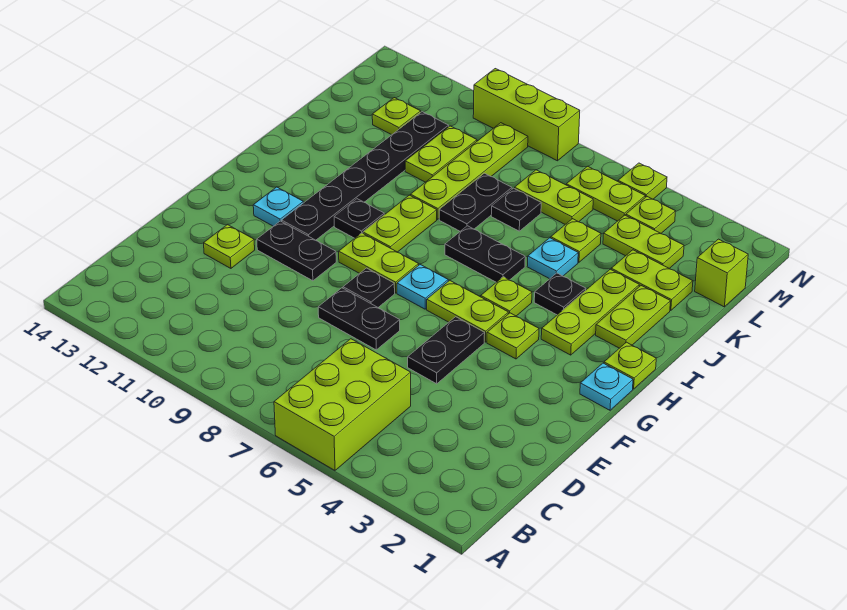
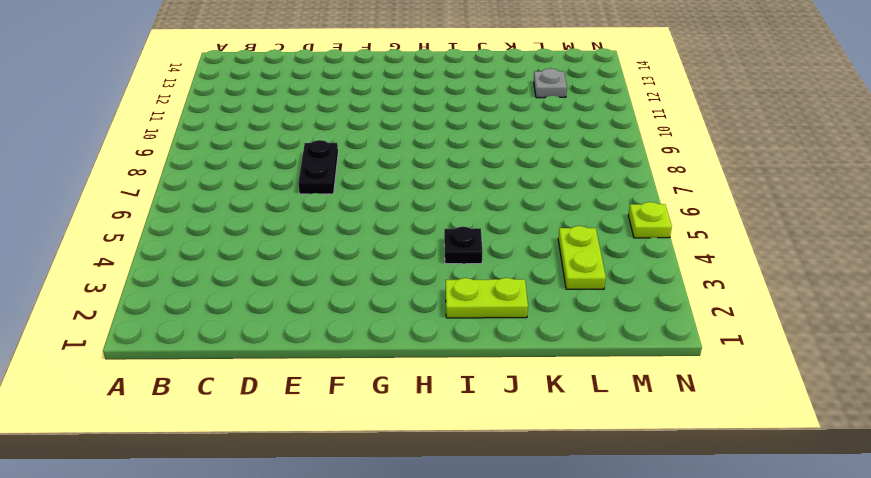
grey 1x1 plate [534,68,567,98] -> lime 1x1 plate [372,98,421,135]
none -> lime 2x3 brick [274,339,411,470]
none -> black 1x2 plate [408,317,485,384]
none -> lime 1x1 plate [204,225,255,268]
none -> black 1x1 plate [343,268,395,307]

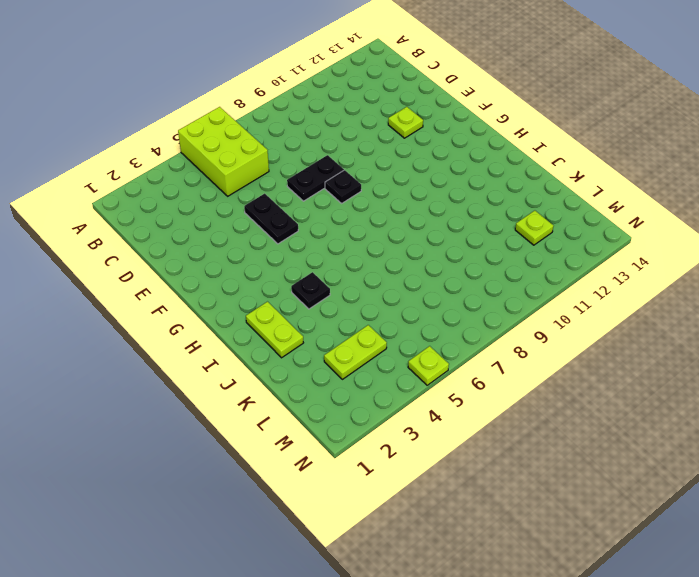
none -> black 1x2 plate [257,221,336,281]
none -> cyan 1x1 plate [580,363,633,410]
none -> lime 1x1 plate [487,313,539,359]
none -> lime 1x2 plate [427,280,508,342]

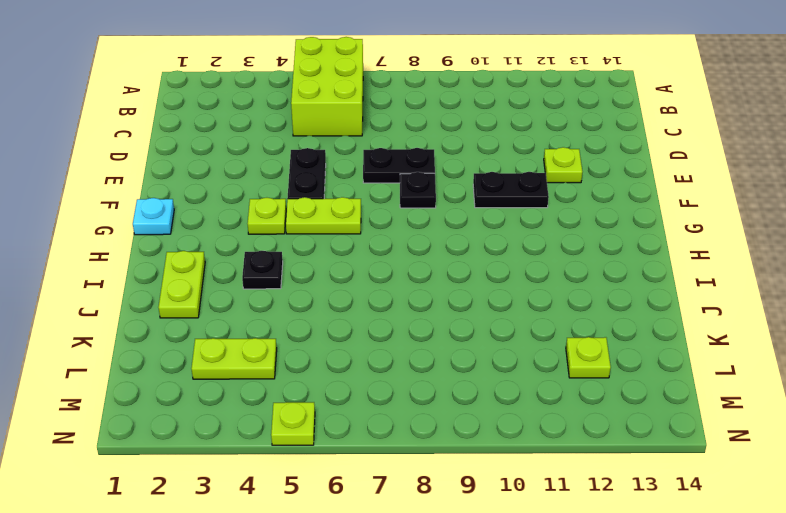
none -> cyan 1x1 plate [397,265,448,309]
none -> lime 1x2 plate [339,233,419,293]
none -> black 1x6 plate [282,112,449,240]
none -> cyan 1x1 plate [253,187,303,226]

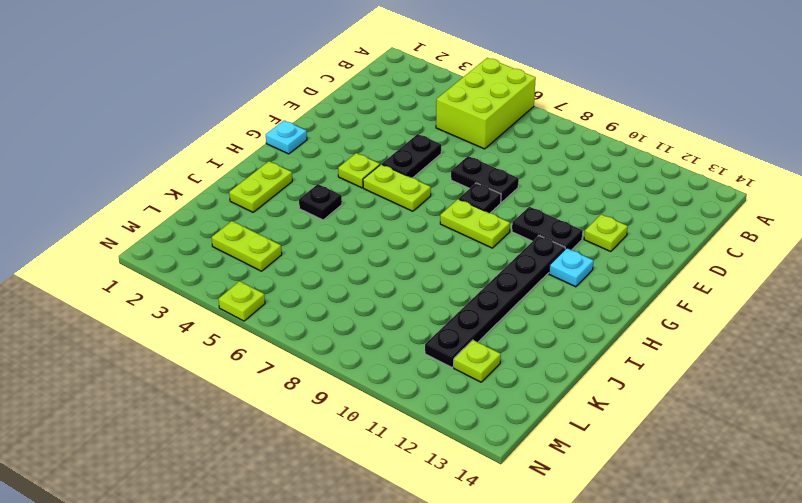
none -> cyan 1x1 plate [397,265,448,309]
none -> lime 1x1 plate [604,342,656,389]
none -> lime 1x3 plate [541,269,639,355]
none -> lime 1x1 plate [481,277,532,316]

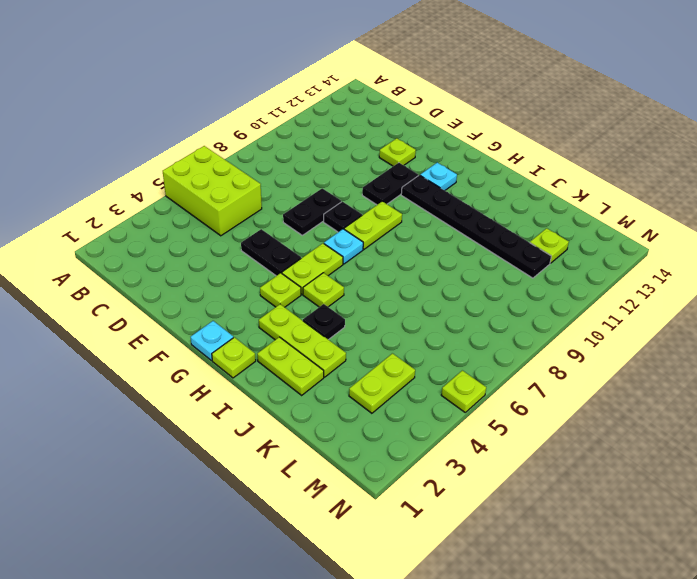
none -> lime 1x2 plate [363,195,437,252]
none -> black 1x1 plate [334,199,384,238]
none -> black 1x2 plate [445,226,525,282]
none -> cyan 1x1 plate [527,238,578,279]

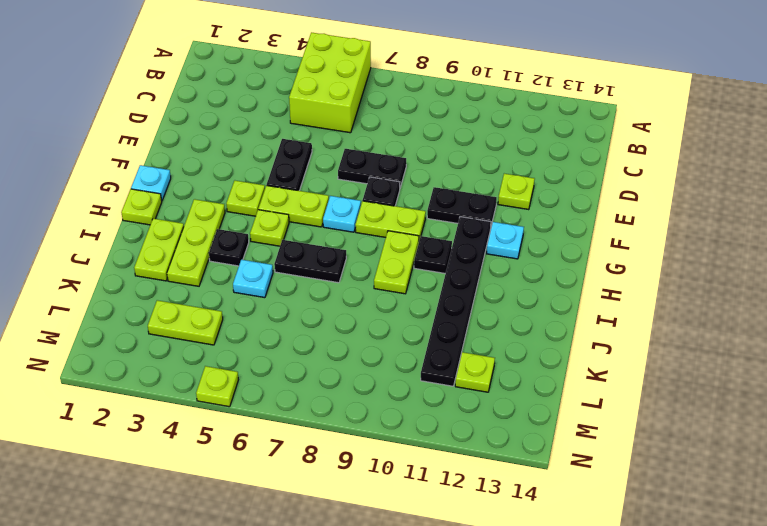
none -> black 1x2 plate [439,173,512,231]
none -> lime 1x4 plate [410,123,528,219]
none -> lime 1x2 plate [611,250,693,311]
none -> lime 1x1 plate [551,219,601,262]

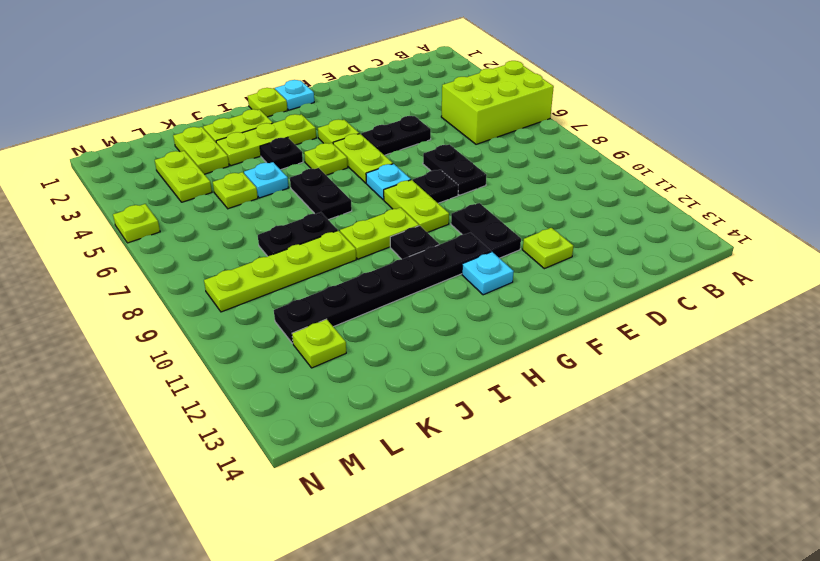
none -> black 1x1 plate [491,188,541,231]
none -> lime 1x2 plate [405,126,477,182]
none -> lime 1x1 brick [695,239,748,307]
none -> lime 1x2 plate [514,170,593,224]

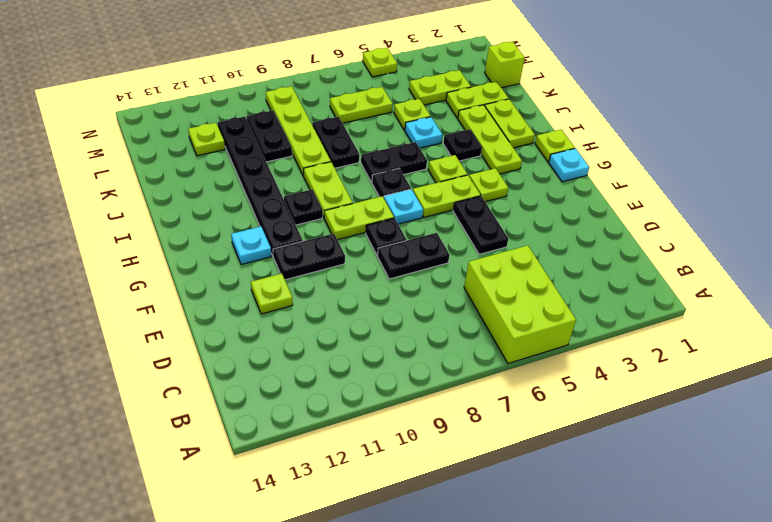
black 1x1 plate [372,168,411,198] -> black 1x1 plate moved to [491,188,541,231]
black 1x2 plate [246,110,292,162] -> lime 1x2 plate [405,126,477,182]
none -> lime 1x1 plate [626,197,676,233]
none -> lime 1x2 plate [566,166,645,221]
none -> lime 1x3 brick [473,69,580,161]

